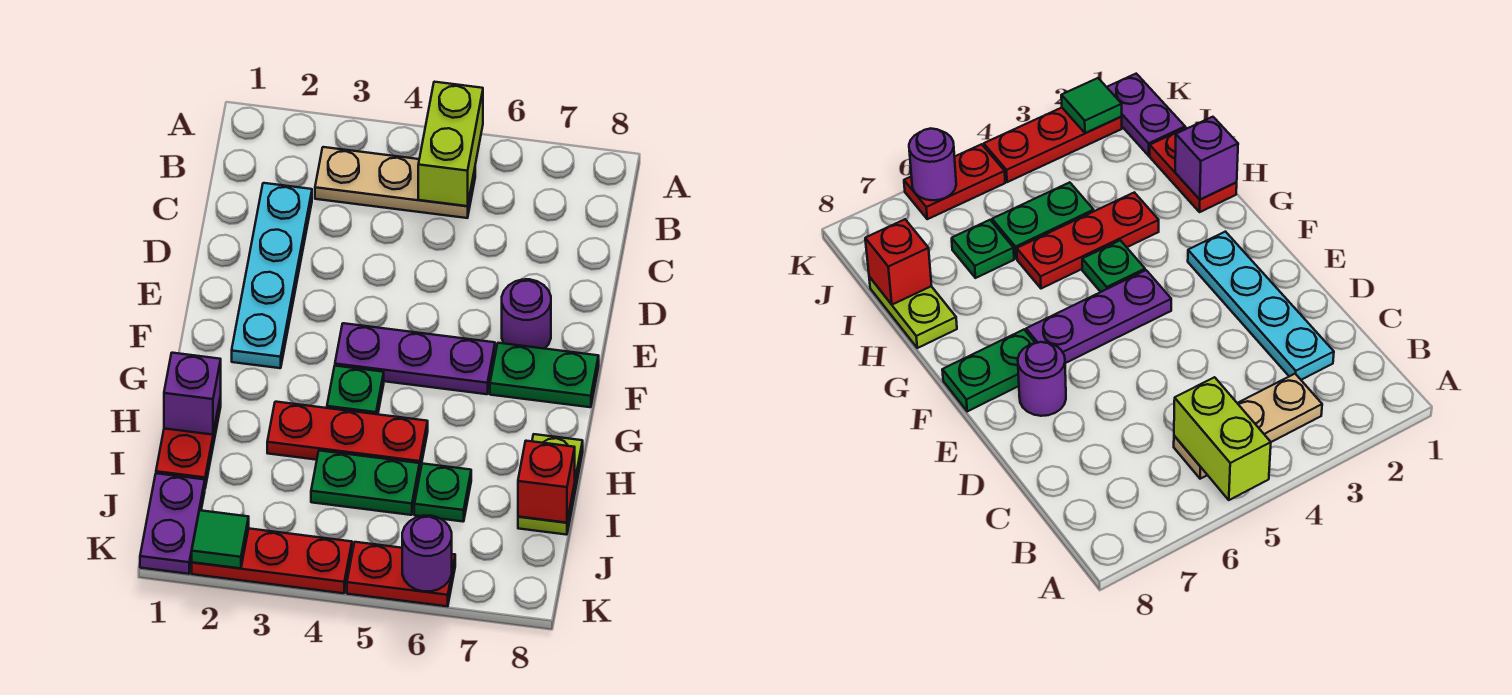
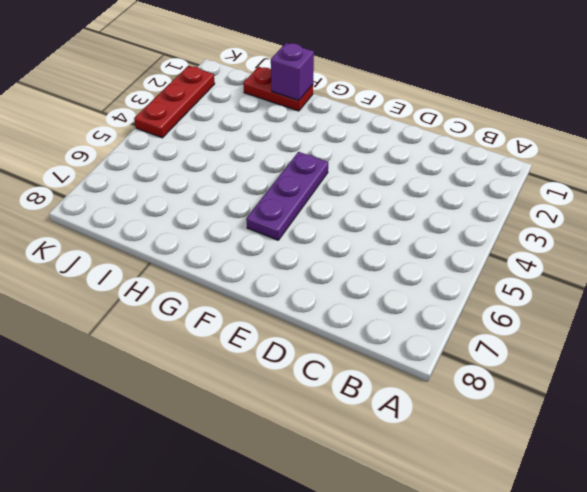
none -> tan 1x3 plate [315,147,475,218]
none -> cyan 1x4 plate [232,183,312,368]
none -> purple 1x1 round brick [502,279,551,349]

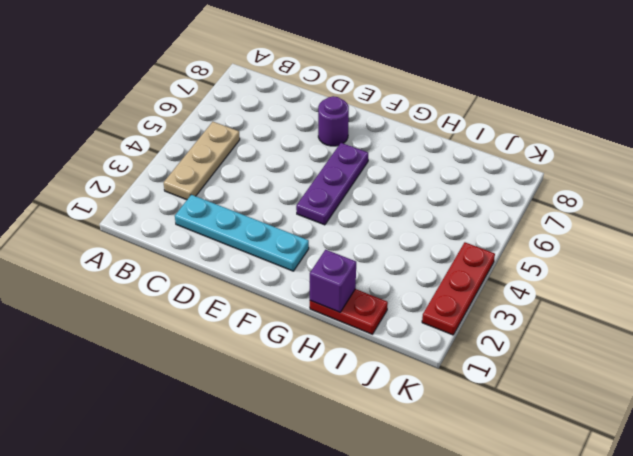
none -> green 1x2 plate [490,343,599,407]
none -> green 1x1 plate [327,366,384,414]
none -> red 1x3 plate [267,402,428,470]

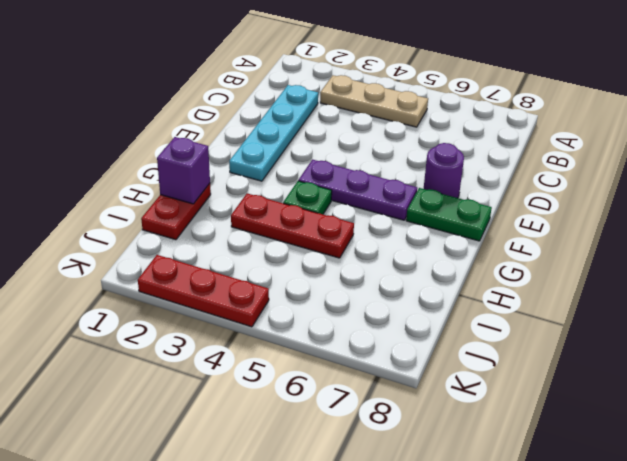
none -> lime 1x2 plate [518,434,583,535]
none -> green 1x2 plate [311,451,420,515]
none -> green 1x1 plate [414,464,471,522]

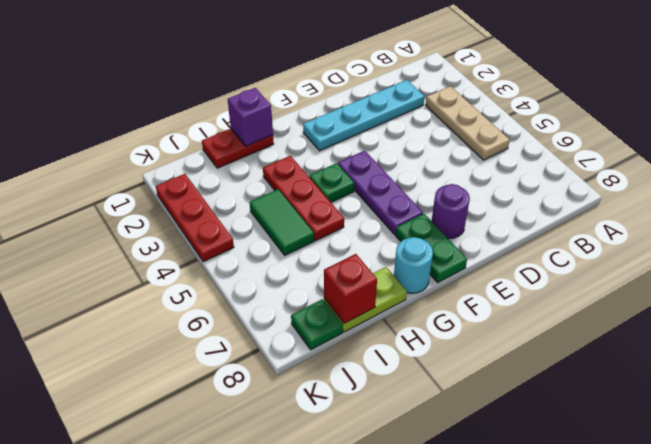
cyan 1x1 round brick [394,237,433,293] -> none
green 1x2 tile [250,189,314,255] -> green 1x2 plate [311,451,420,515]
green 1x1 plate [291,299,342,350] -> green 1x1 plate moved to [414,464,471,522]
none -> purple 1x2 plate [140,473,205,574]
none -> red 1x2 plate [347,542,455,606]
none -> lime 1x2 brick [418,82,483,206]

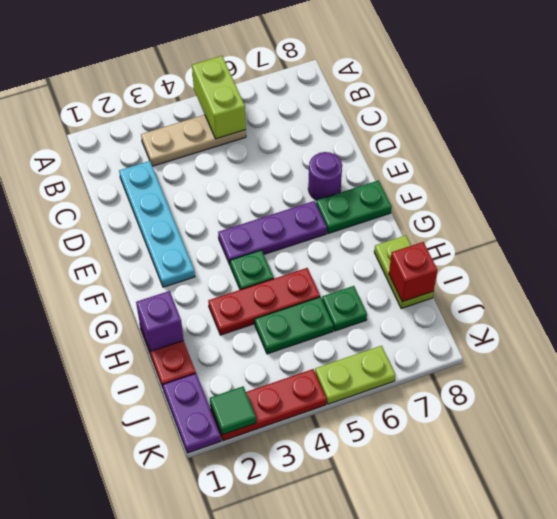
lime 1x2 plate [315,346,395,404] -> red 1x2 plate [347,542,455,606]
none -> purple 1x1 round brick [402,516,452,591]

